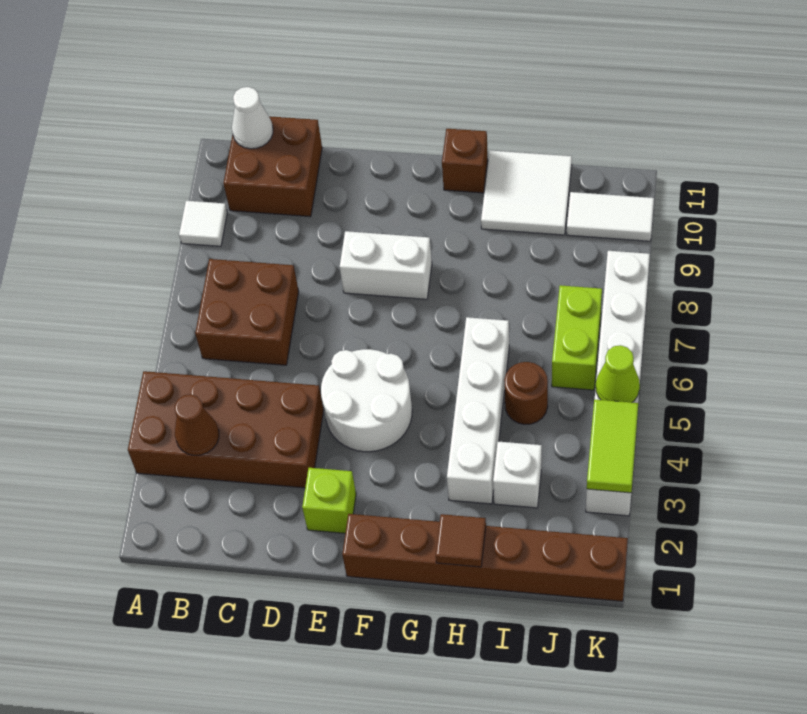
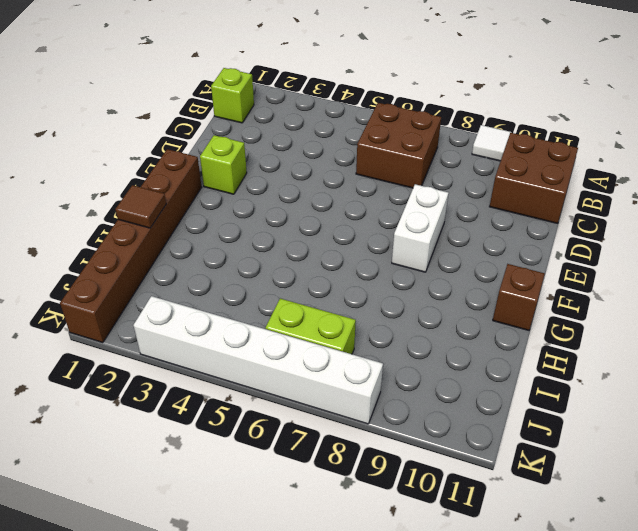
lime 1x1 brick [211,68,254,123] -> none
none -> brown 2x4 brick [128,371,324,488]
none -> white 2x2 round brick [321,349,412,452]
none -> white 1x4 brick [447,317,509,504]

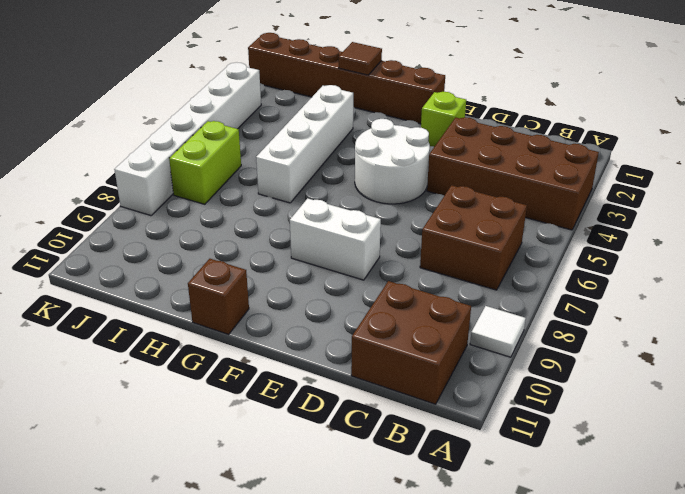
none -> white 2x2 tile [481,151,572,235]
none -> white 1x1 brick [493,442,542,508]
none -> brown 1x1 round brick [504,362,548,424]

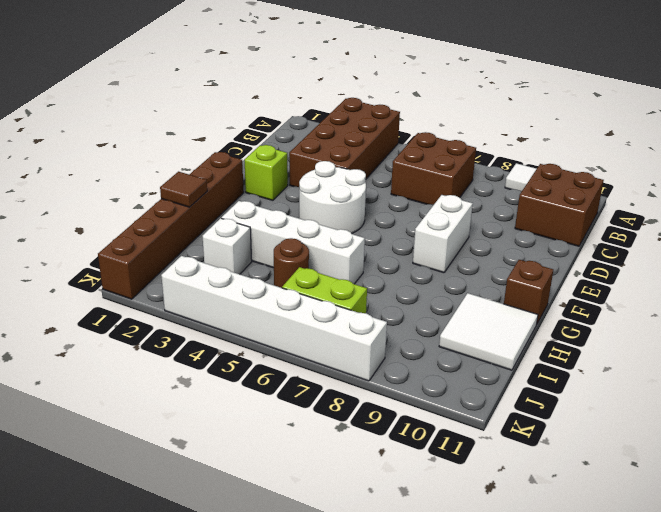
none -> white 1x2 tile [567,192,654,241]
none -> brown 1x1 cone [175,394,219,455]
none -> white 1x1 cone [232,87,273,149]

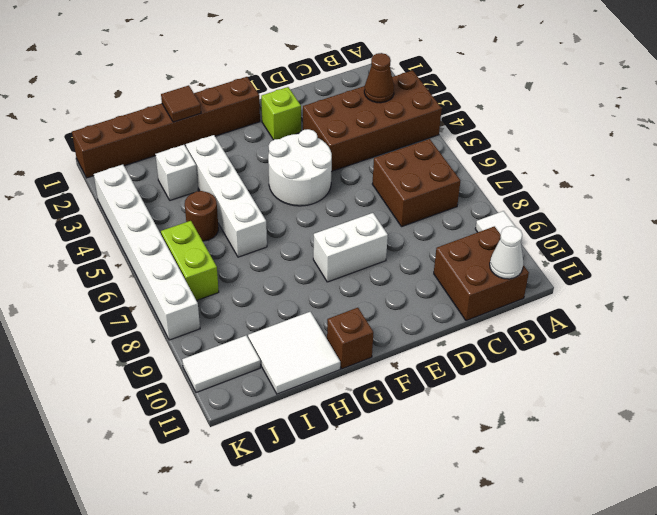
none -> lime 1x2 tile [587,399,638,493]
none -> lime 1x1 cone [596,345,640,402]

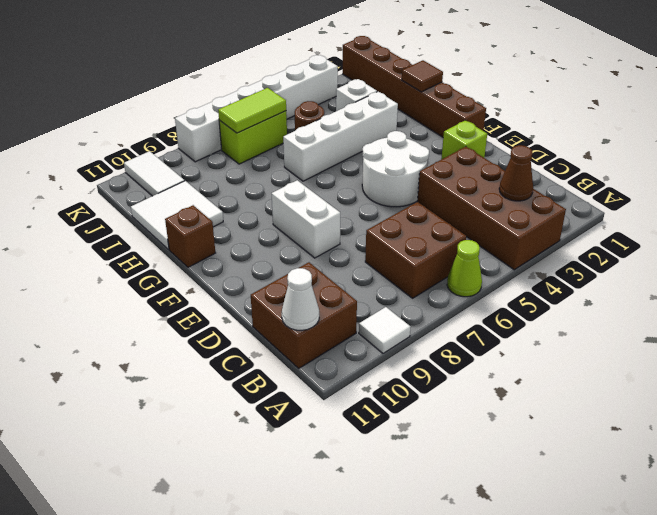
lime 1x1 cone [447,240,482,297] -> lime 1x1 cone moved to [596,345,640,402]
lime 1x2 tile [218,88,286,133] -> lime 1x2 tile moved to [587,399,638,493]

